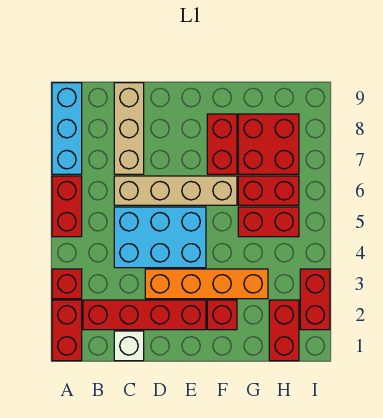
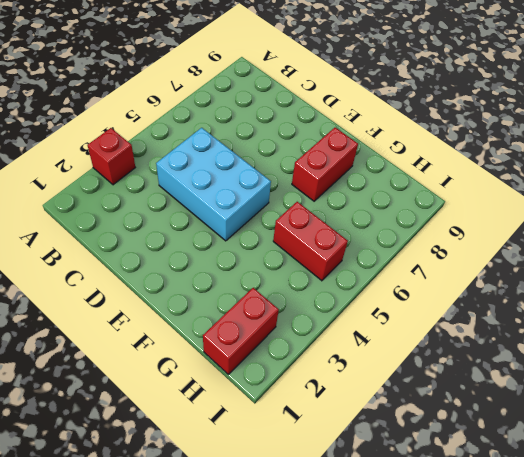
none -> red 1x2 brick [52,300,82,361]
none -> red 1x2 brick [52,176,82,237]
none -> cyan 1x3 brick [52,83,82,174]

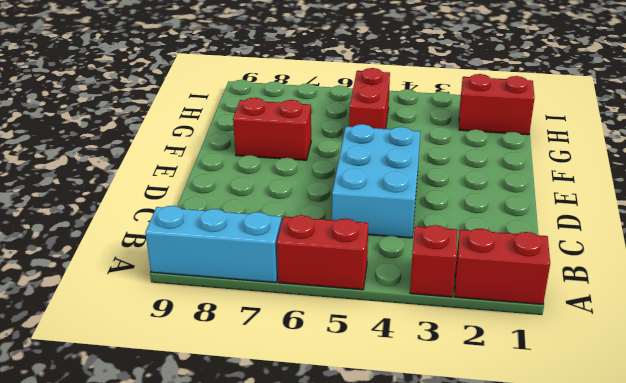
none -> red 1x4 brick [83,300,206,330]
none -> white 1x1 brick [114,331,144,361]
none -> tan 1x4 brick [114,176,237,205]

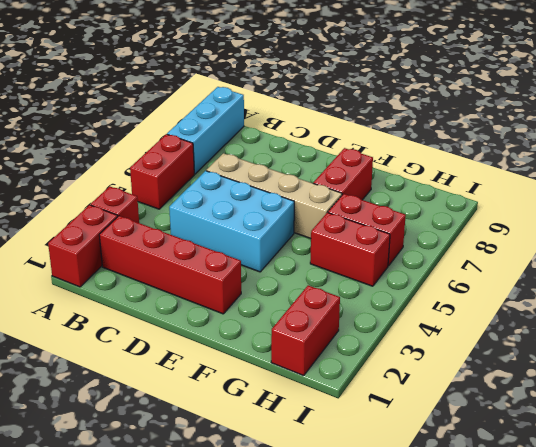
none -> white 1x1 brick [114,331,144,361]
none -> tan 1x3 brick [114,83,144,174]
none -> orange 1x4 brick [145,269,268,299]

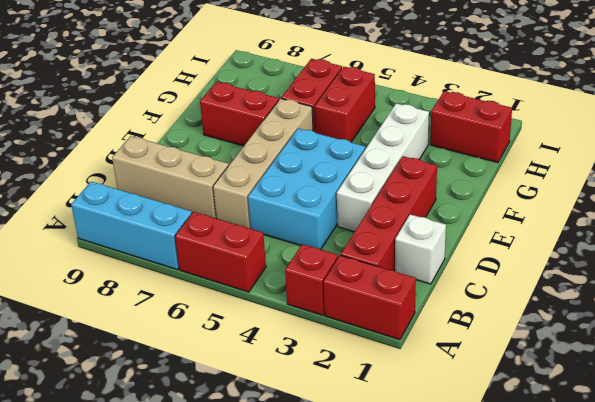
white 1x4 brick [337,103,429,232] -> orange 1x4 brick [145,269,268,299]
none -> red 1x1 brick [207,300,237,330]
none -> red 2x2 brick [238,114,299,174]
none -> red 1x2 brick [300,269,330,330]

